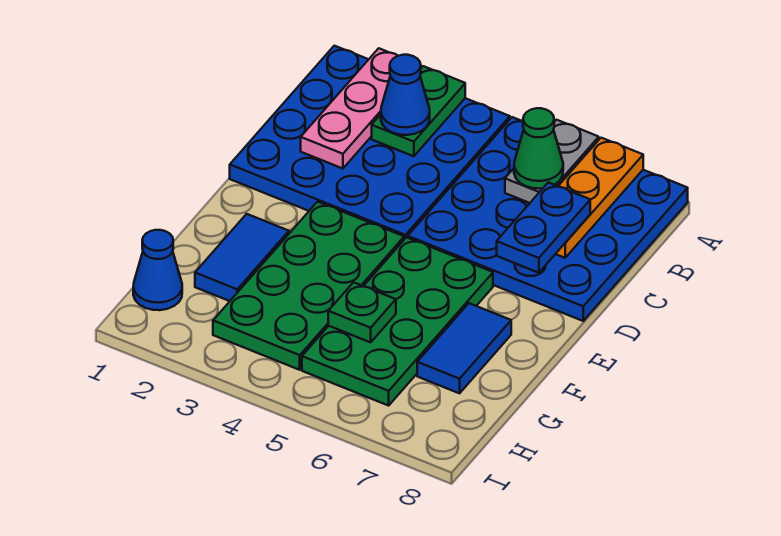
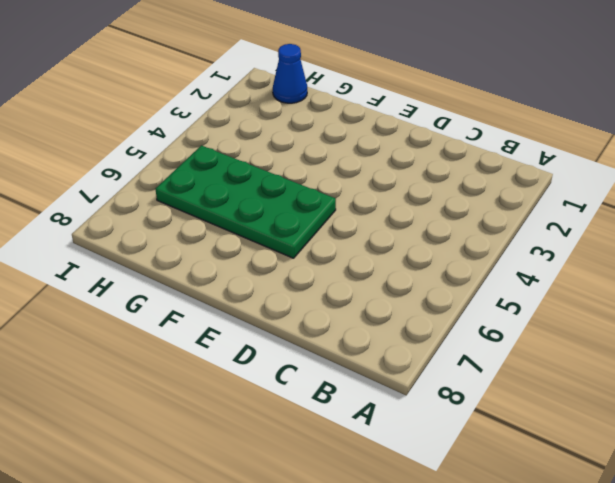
none -> blue 4x4 plate [230,46,510,239]
none -> blue 4x4 plate [408,117,688,321]
none -> green 2x4 plate [213,202,404,370]

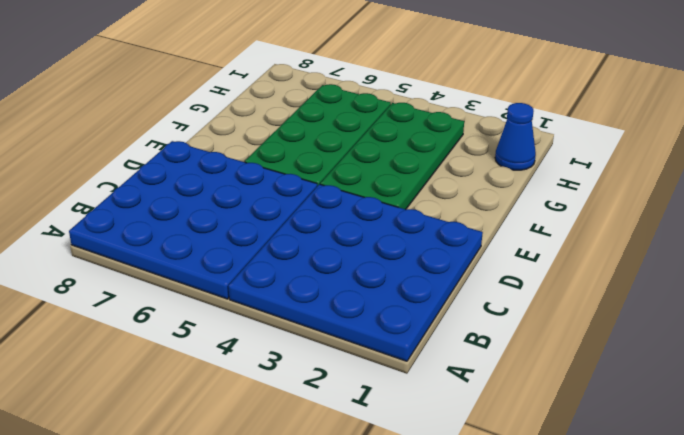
none -> blue 1x2 tile [195,214,289,301]
none -> blue 1x2 tile [417,303,511,393]
none -> pink 1x3 plate [301,48,398,169]

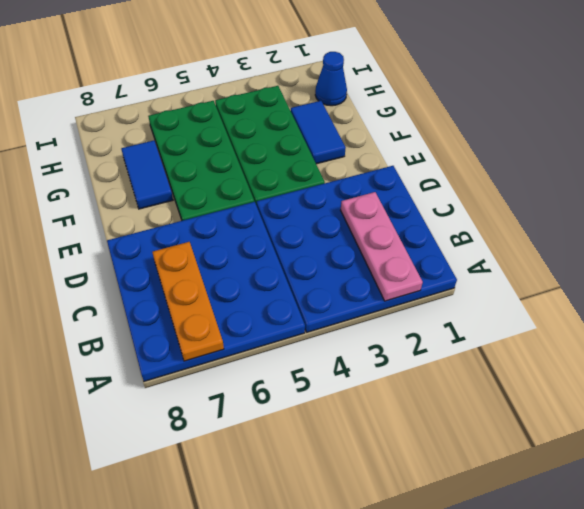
none -> green 1x2 plate [372,66,465,156]
none -> grey 1x2 plate [505,120,599,203]
none -> green 1x1 plate [328,282,396,342]

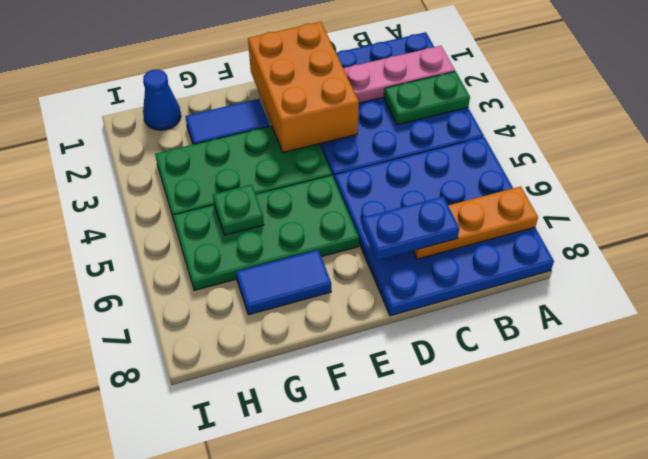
orange 2x3 brick [248,22,359,152] -> none
none -> grey 1x2 plate [505,120,599,203]
none -> blue 1x1 cone [381,55,430,135]
none -> green 1x1 cone [514,108,563,189]

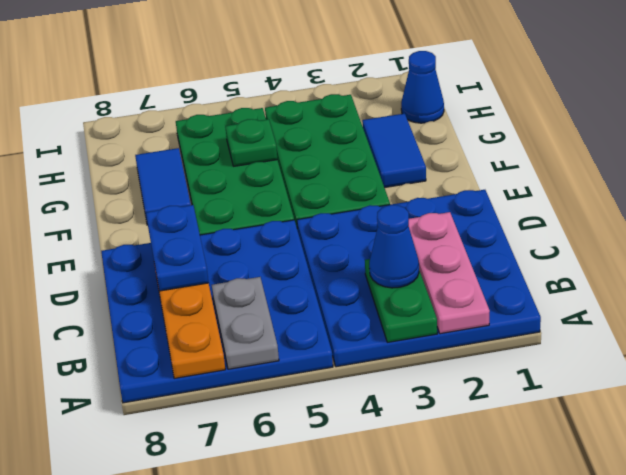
none -> green 1x1 cone [514,108,563,189]

